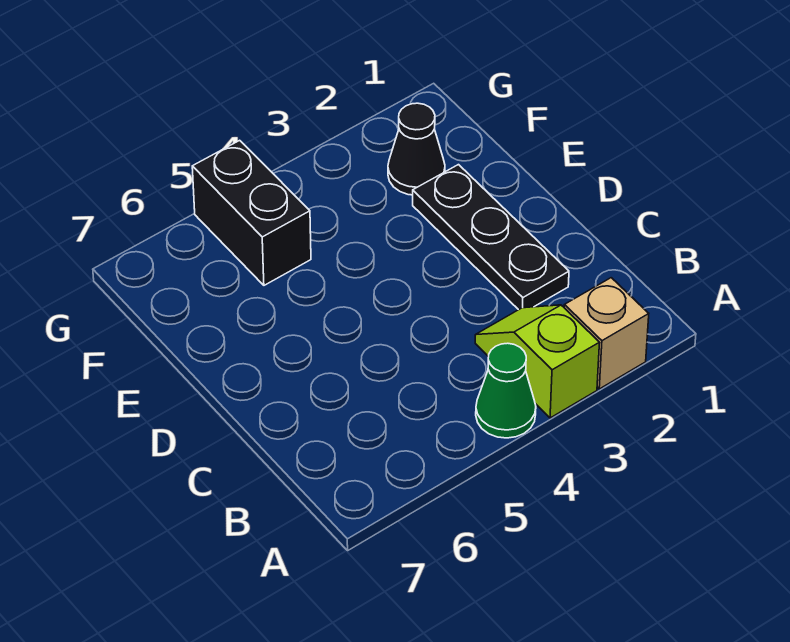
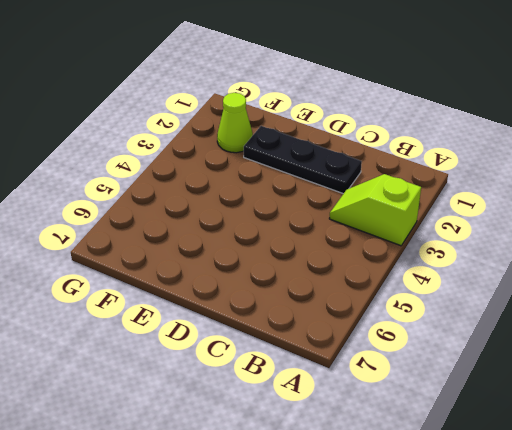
lime 1x1 cone [217,93,253,153] -> black 1x1 cone [388,103,445,195]
none -> tan 1x1 brick [564,278,649,389]
none -> green 1x1 cone [476,343,536,438]

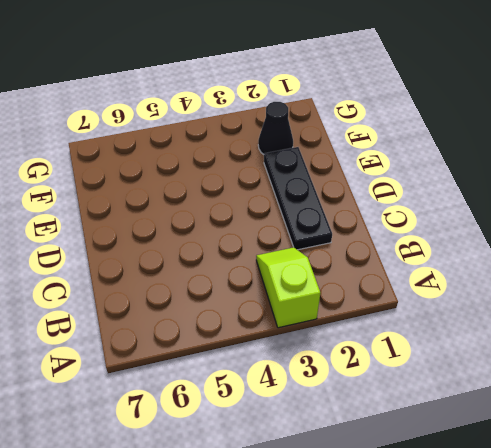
none -> tan 1x1 brick [564,278,649,389]
none -> green 1x1 cone [476,343,536,438]

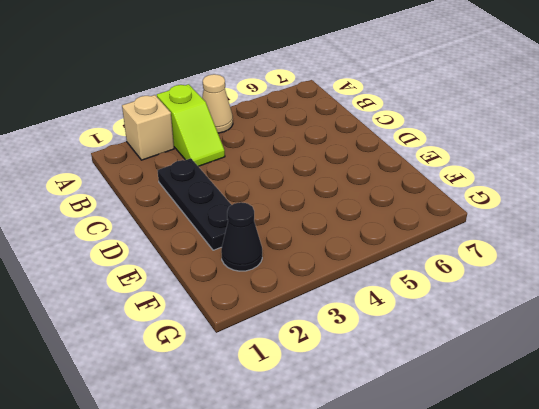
tan 1x1 cone [202,74,233,133] -> green 1x1 cone [476,343,536,438]
none -> black 1x2 brick [192,140,311,285]

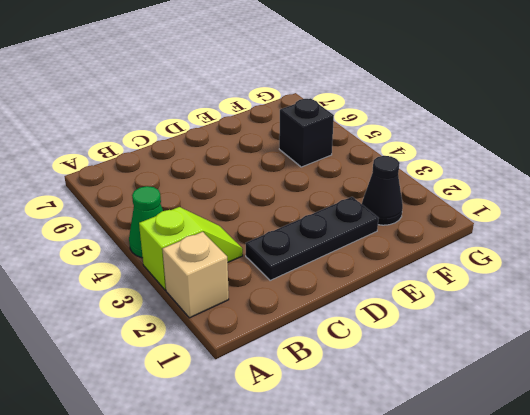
black 1x1 brick [279,98,334,167] -> black 1x2 brick [192,140,311,285]

